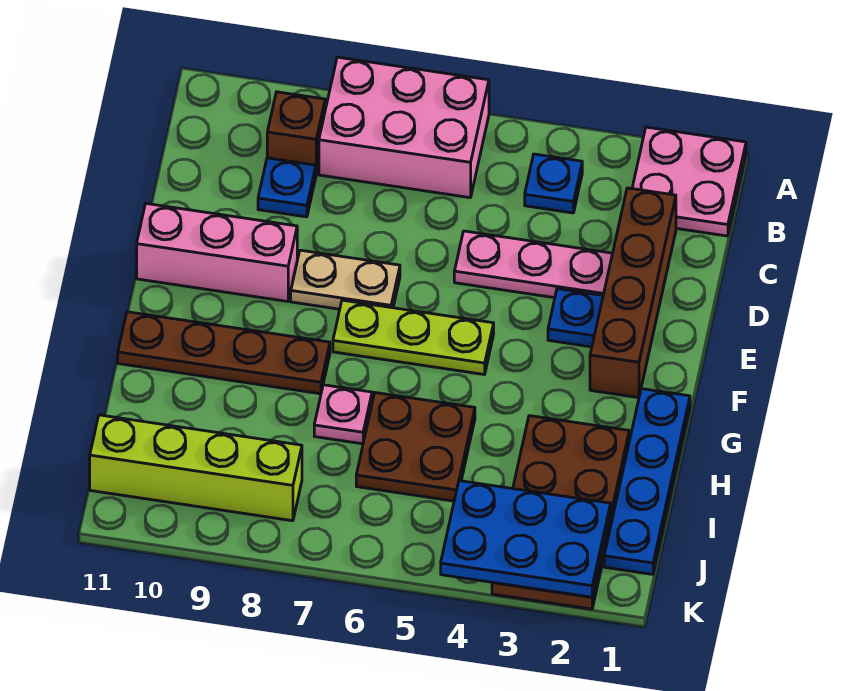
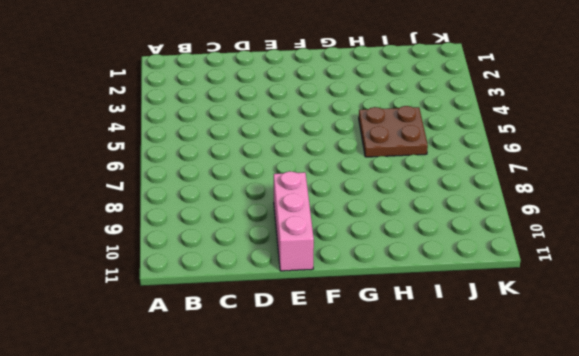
none -> pink 2x2 plate [632,127,746,236]
none -> pink 2x3 brick [319,57,489,198]
none -> blue 1x1 plate [525,154,582,213]

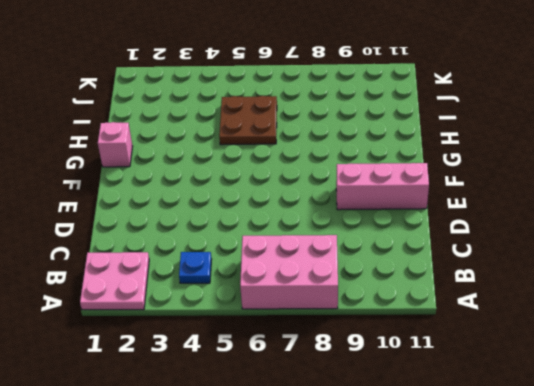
pink 1x1 brick [98,122,133,167] -> blue 1x4 plate [604,389,690,574]
none -> brown 1x1 brick [267,92,325,174]
none -> brown 1x4 brick [590,188,676,398]
none -> blue 1x1 plate [258,158,316,217]

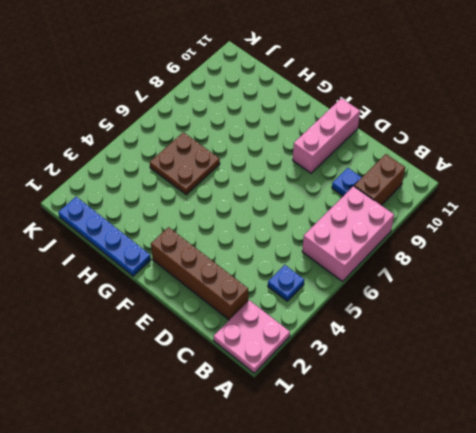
brown 1x2 brick [354,154,405,205] -> brown 1x1 brick [267,92,325,174]
none -> pink 1x3 plate [454,231,613,298]
none -> blue 1x1 plate [548,289,603,347]
none -> tan 1x2 plate [291,250,400,309]

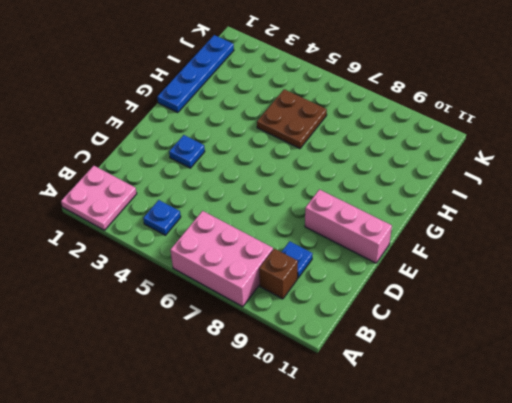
none -> brown 1x4 brick [590,188,676,398]
none -> pink 1x3 plate [454,231,613,298]
none -> tan 1x2 plate [291,250,400,309]

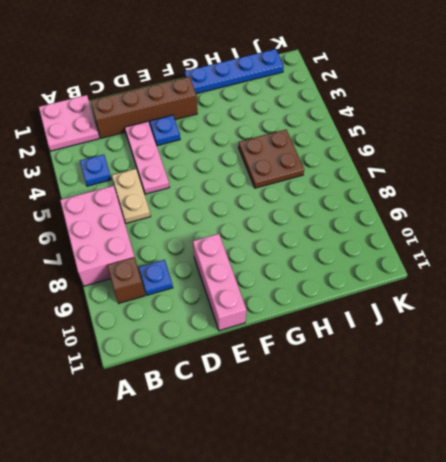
tan 1x2 plate [112,169,151,223] -> tan 1x2 plate moved to [291,250,400,309]
none -> lime 1x3 plate [333,300,494,375]
none -> brown 1x4 plate [118,312,330,394]
none -> brown 2x4 plate [492,416,629,609]

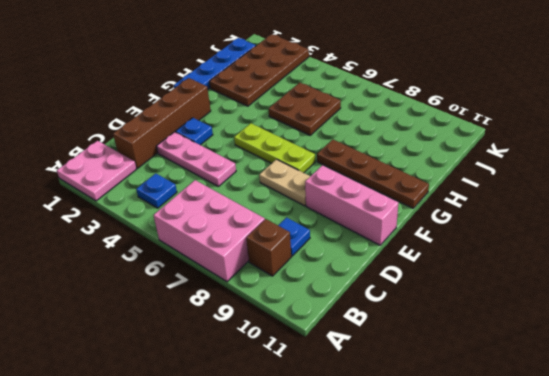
none -> pink 1x1 plate [314,385,372,444]
none -> lime 1x4 brick [90,415,302,521]
none -> blue 2x3 plate [441,481,611,597]

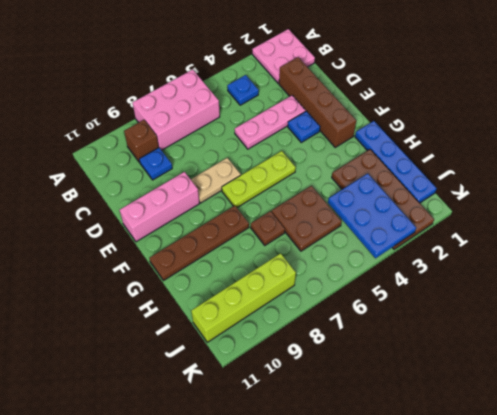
brown 1x1 plate [251,211,285,245] -> pink 1x1 plate [314,385,372,444]
blue 2x3 plate [328,174,416,258] -> blue 2x3 plate turned to [441,481,611,597]

